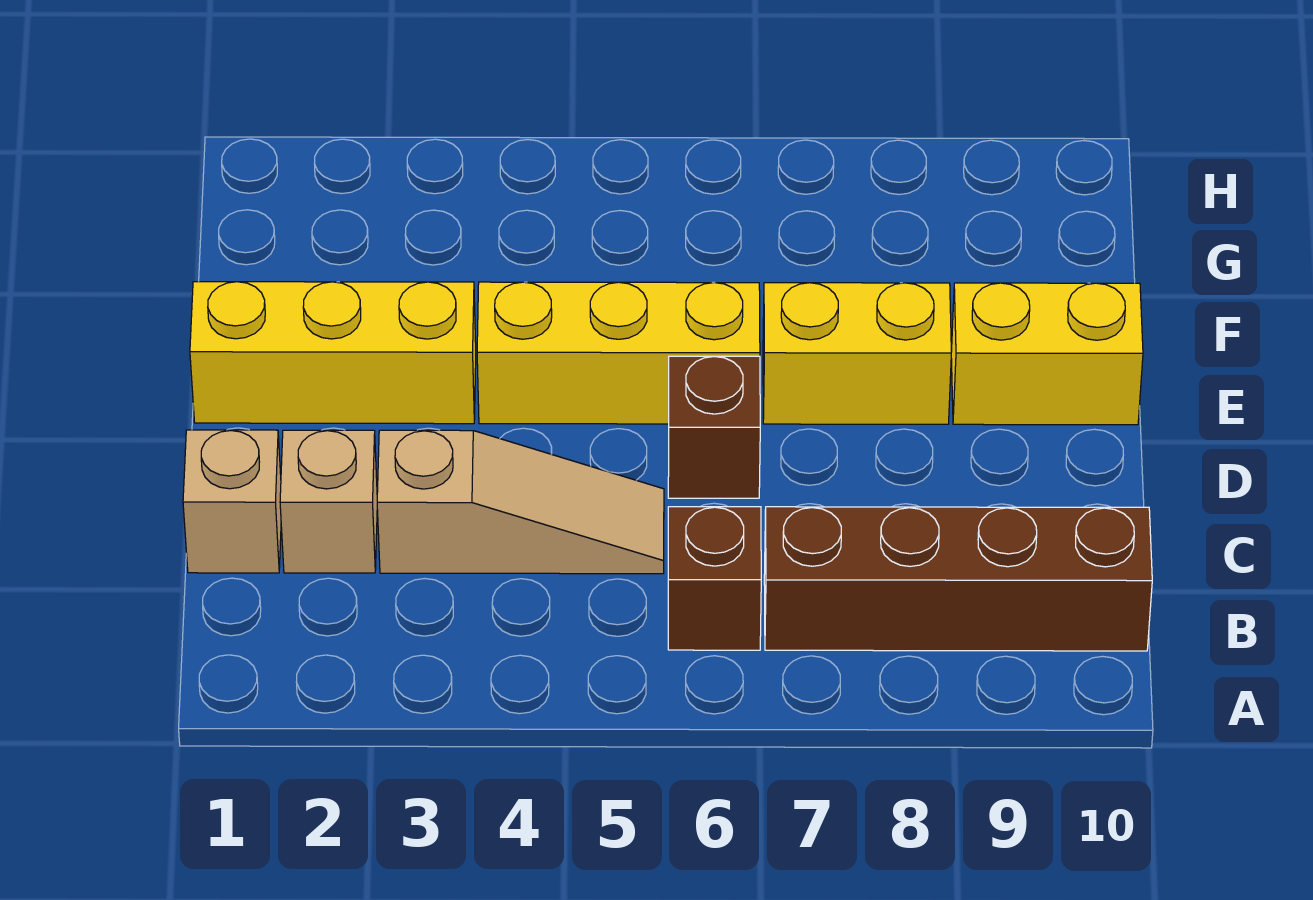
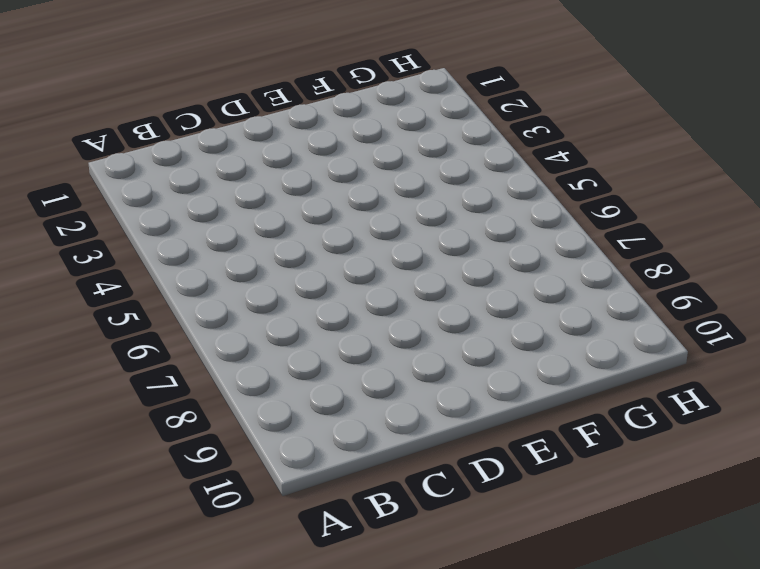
none -> brown 1x1 brick [668,507,761,650]
none -> brown 1x4 brick [764,507,1152,651]

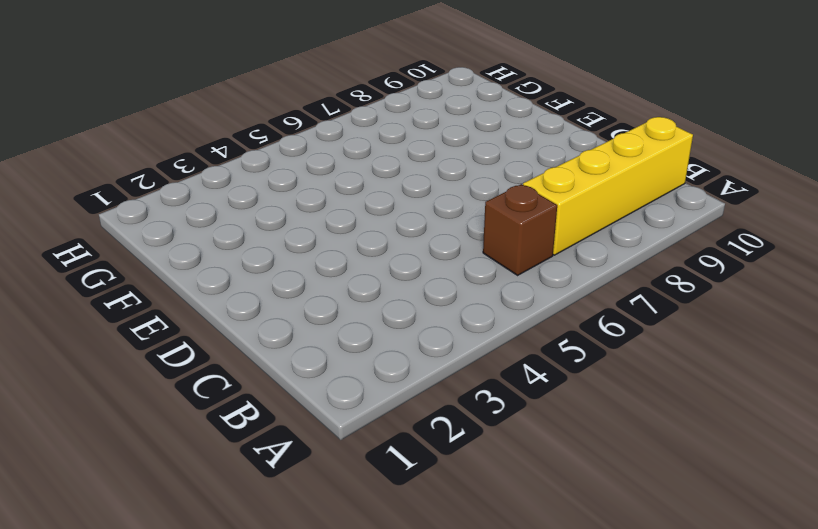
yellow 1x4 brick [523,117,693,255] -> brown 1x4 brick [764,507,1152,651]
none -> tan 1x1 brick [183,430,281,573]
none -> tan 1x1 brick [280,430,377,573]

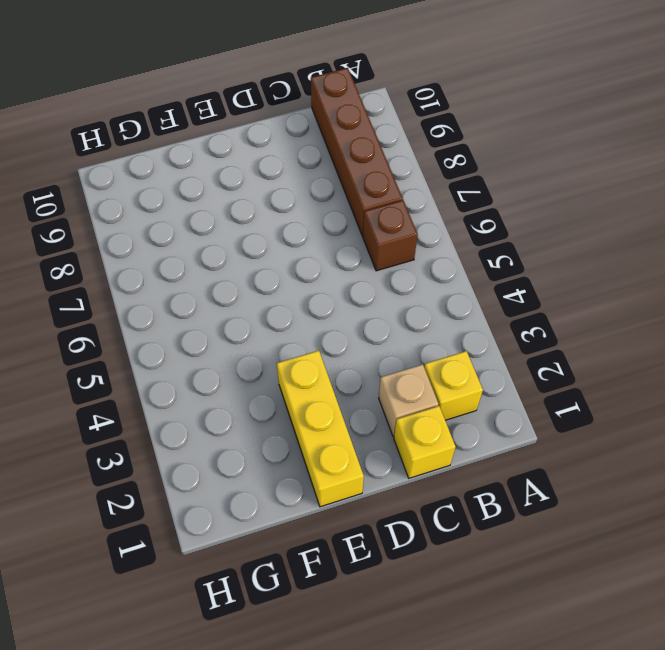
yellow 1x1 brick [424,351,483,420] -> none
yellow 1x1 brick [394,406,456,478] -> tan 1x1 brick [183,430,281,573]
none -> tan 1x3 slope [377,430,664,574]
none -> brown 1x1 brick [668,356,760,498]

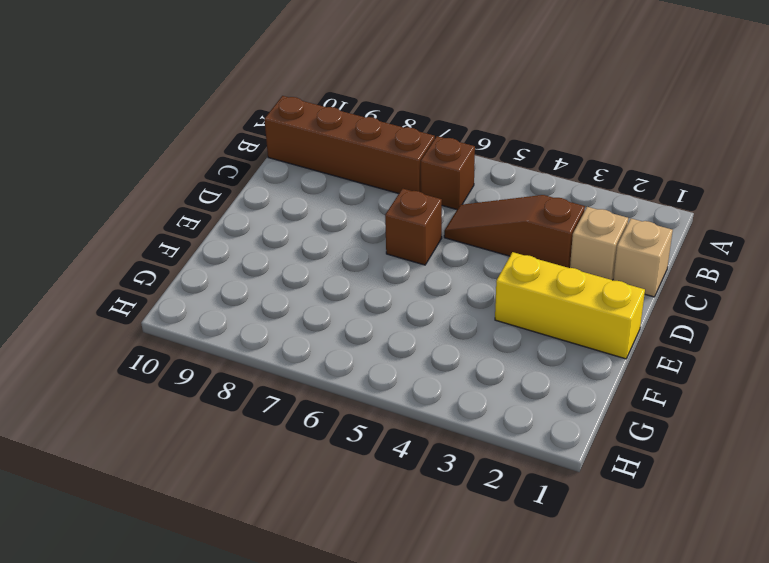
brown 1x3 slope [444,195,585,268] -> tan 1x3 slope [377,430,664,574]
none -> yellow 1x3 brick [477,282,760,424]
none -> yellow 1x2 brick [763,283,951,424]

